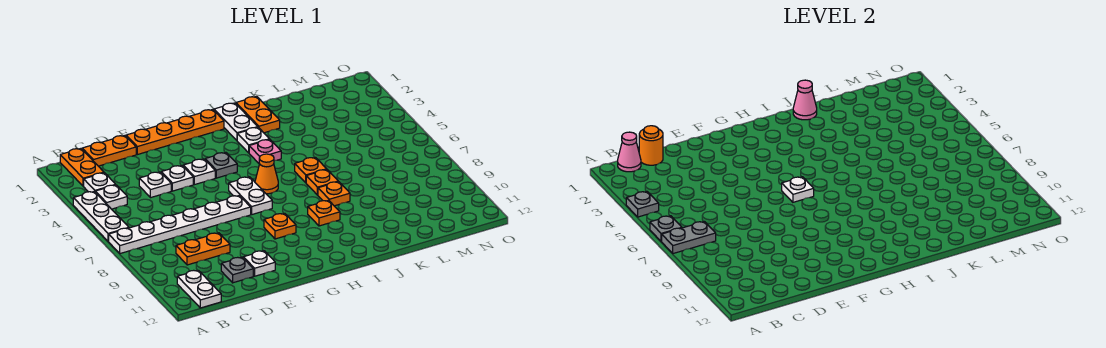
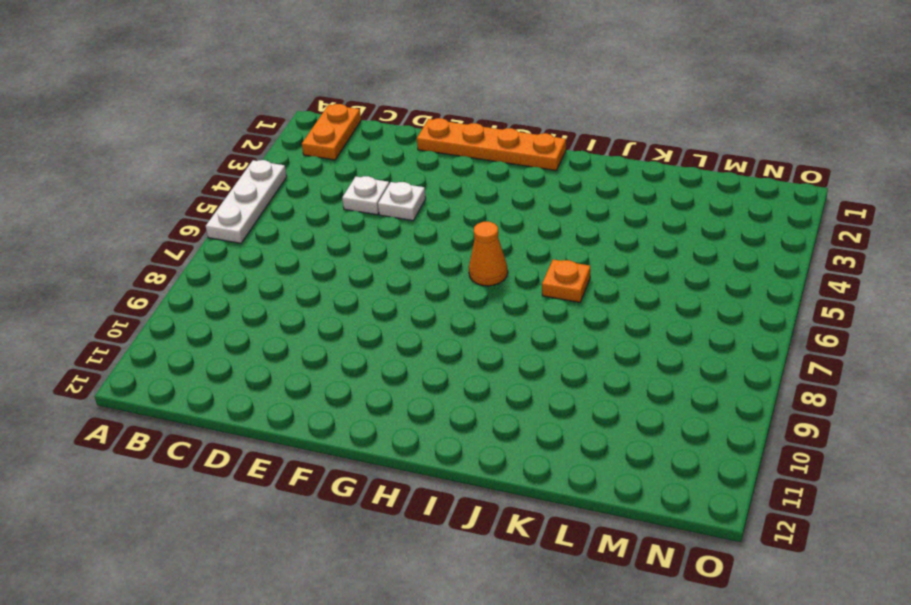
none -> white 1x6 plate [109,196,251,254]
none -> white 1x1 plate [84,173,116,192]
none -> white 1x1 plate [95,185,127,209]
none -> white 1x2 plate [177,270,221,308]

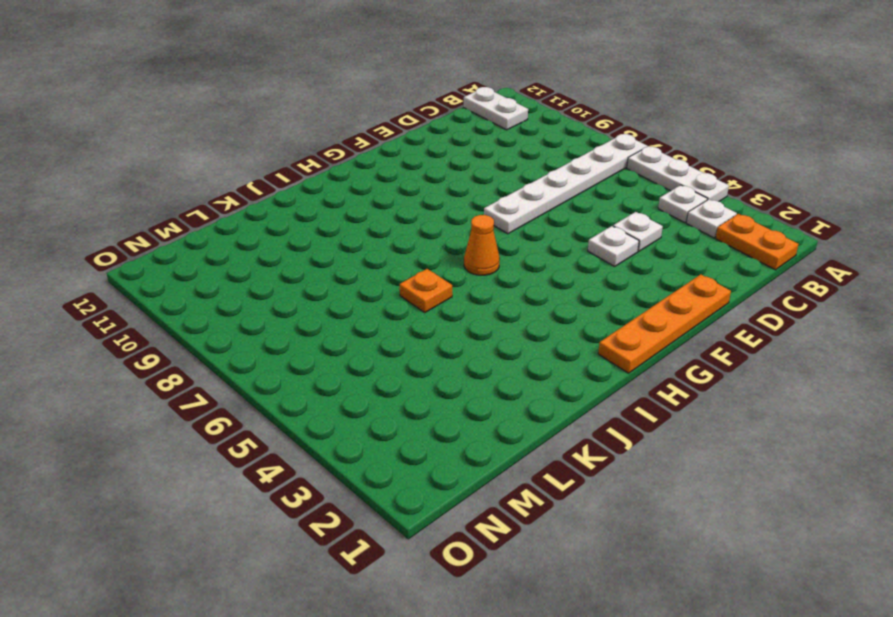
none -> orange 1x2 plate [82,136,136,166]
none -> orange 1x2 plate [176,233,230,265]
none -> grey 1x1 plate [221,257,253,283]
none -> white 1x1 plate [243,251,275,276]

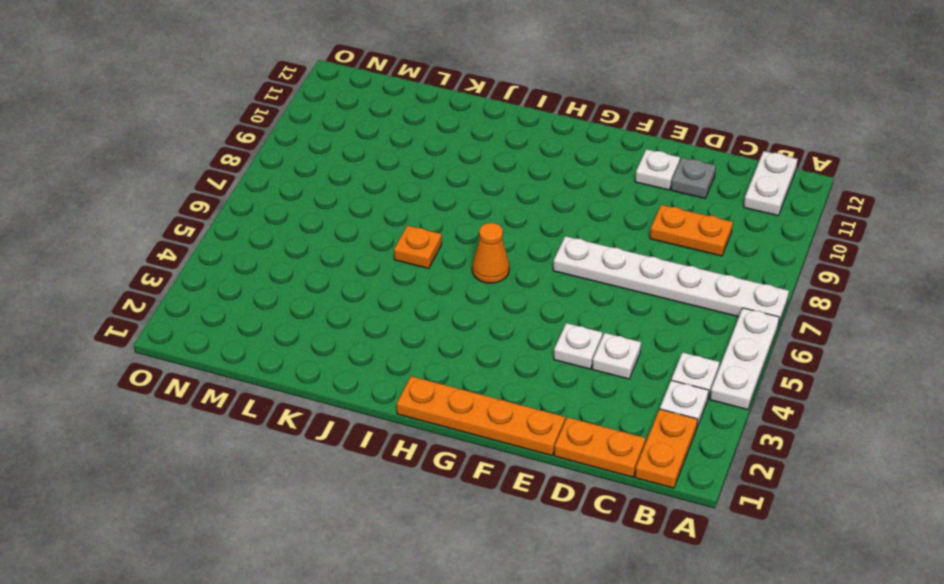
none -> white 1x1 plate [183,159,215,185]
none -> grey 1x1 plate [205,153,237,178]
none -> white 1x2 plate [229,177,272,214]
none -> orange 1x1 plate [264,213,296,239]

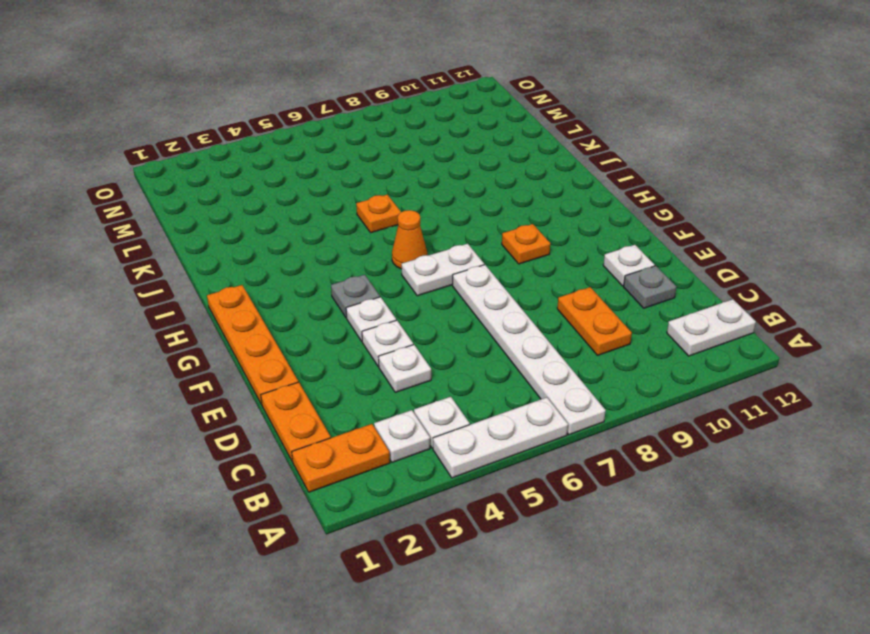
none -> white 1x2 plate [214,103,257,140]
none -> white 1x1 plate [237,127,270,153]
none -> pink 1x1 plate [249,140,281,164]
none -> orange 1x1 plate [308,200,340,226]

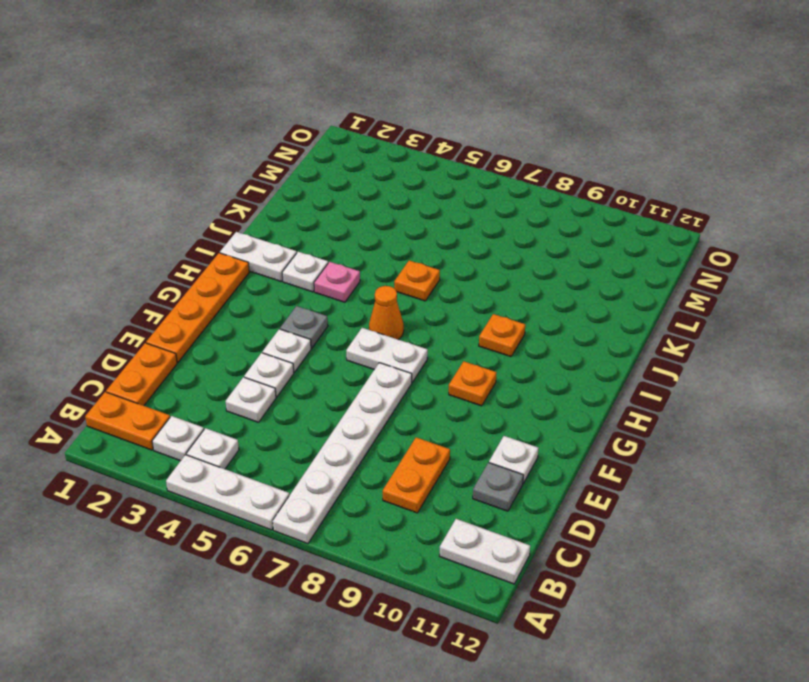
none -> orange 1x2 plate [236,96,280,133]
none -> orange 1x1 plate [306,170,338,195]
none -> orange 1x1 plate [318,182,350,206]
none -> grey 1x1 plate [626,192,659,217]

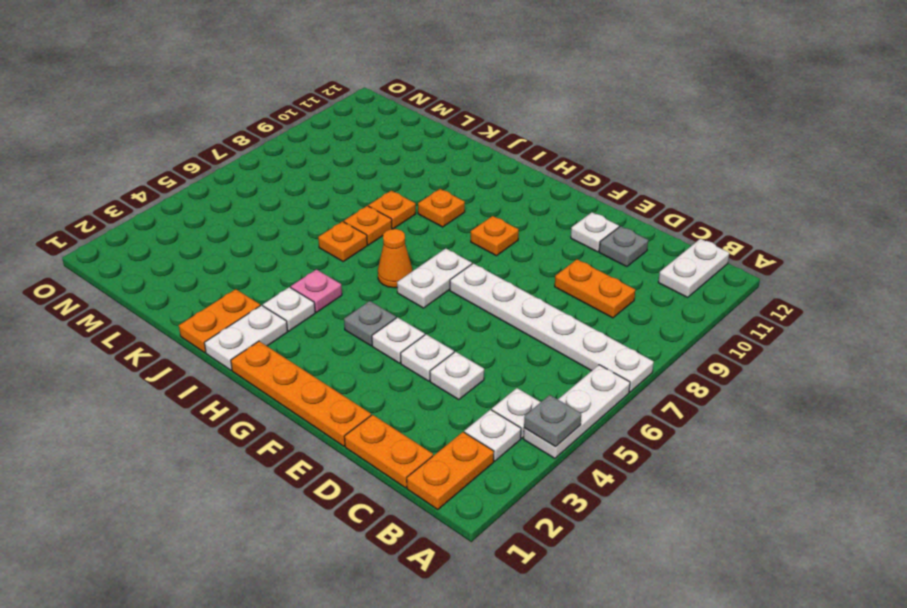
none -> grey 1x1 plate [650,216,682,241]
none -> grey 1x2 plate [662,222,716,254]
none -> pink 1x1 cone [618,132,641,172]
none -> orange 1x1 round brick [639,126,663,165]

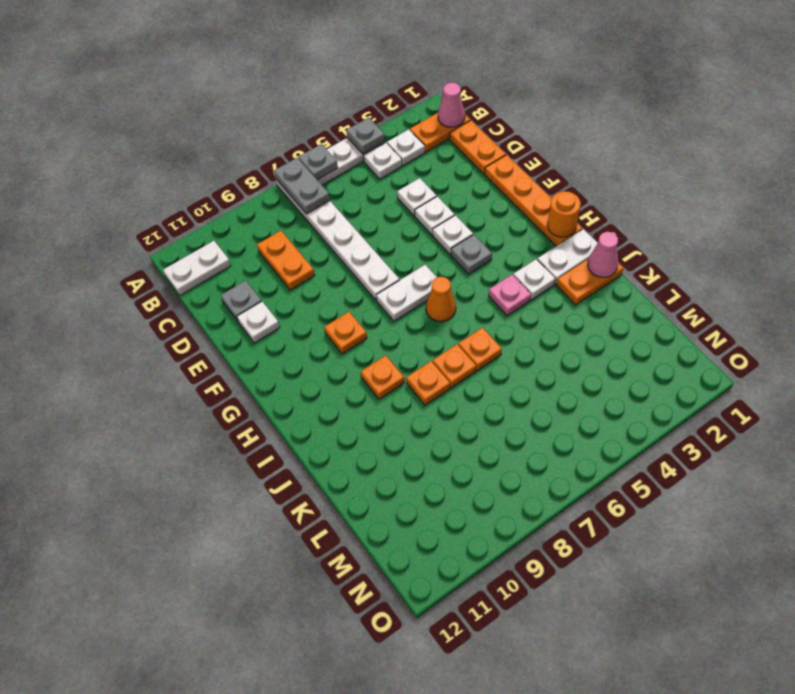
orange 1x1 round brick [547,191,581,237] -> orange 1x1 round brick moved to [639,126,663,165]
none -> white 1x1 plate [782,177,814,202]

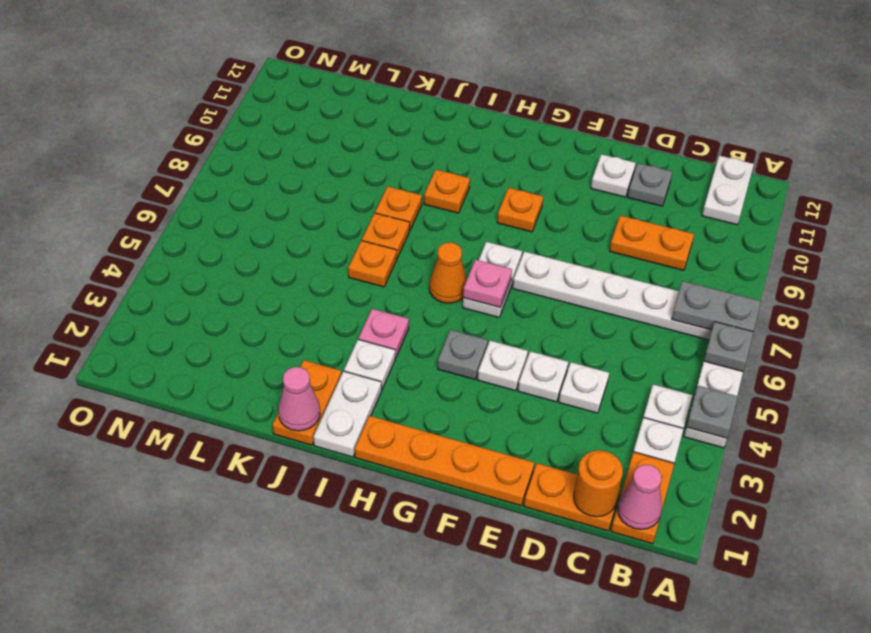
pink 1x1 plate [463,260,512,307] -> white 1x1 plate [782,177,814,202]

